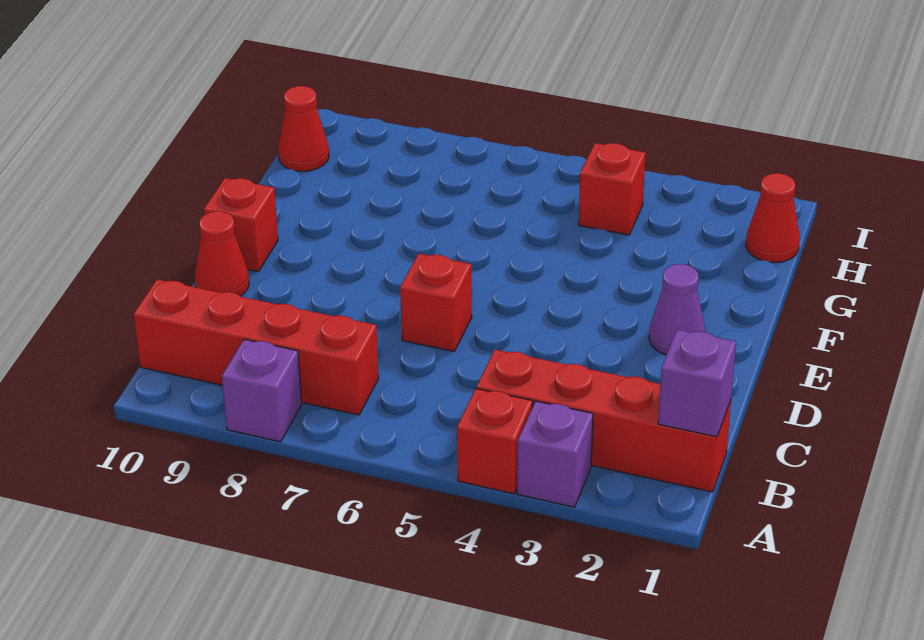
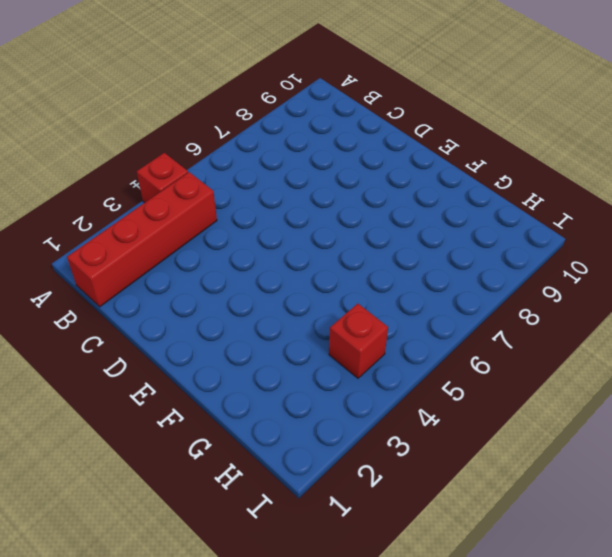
none -> purple 1x1 brick [517,401,593,507]
none -> purple 1x1 brick [222,339,302,442]
none -> red 1x4 brick [134,279,379,415]

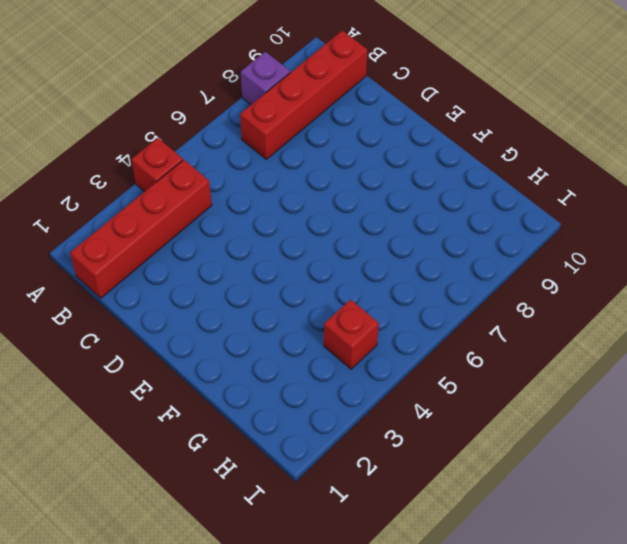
none -> purple 1x1 brick [517,401,593,507]
none -> red 1x1 brick [400,254,472,351]
none -> red 1x1 cone [195,211,249,296]

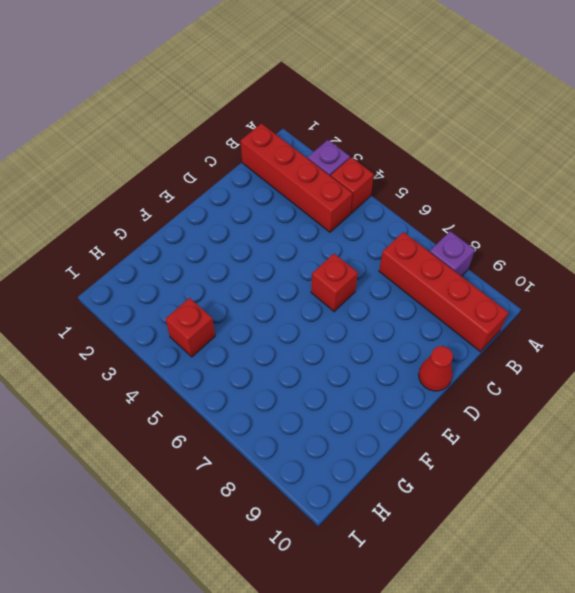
none -> purple 1x1 cone [649,264,705,355]
none -> red 1x1 brick [204,178,278,272]
none -> red 1x1 cone [746,173,800,262]

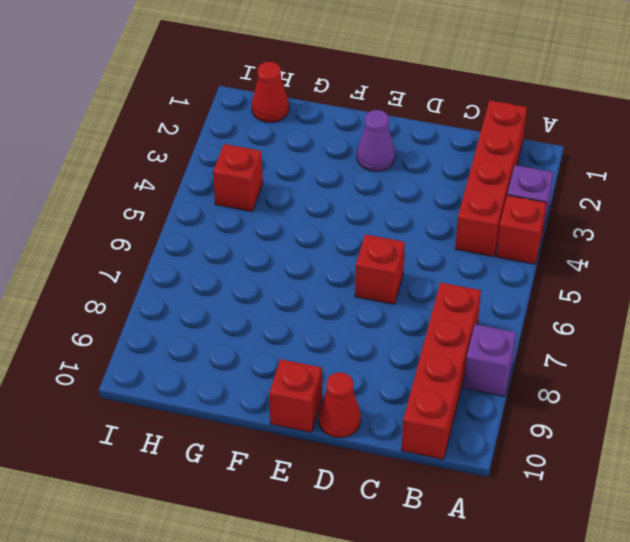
none -> red 1x1 cone [278,86,329,171]
none -> purple 1x1 brick [658,330,736,437]

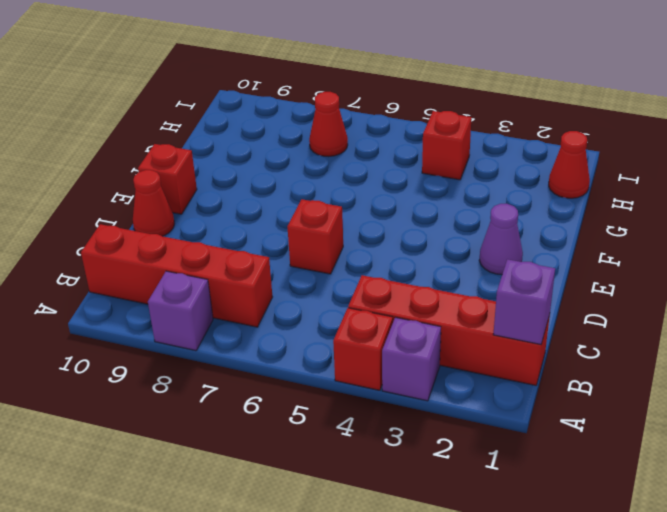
red 1x1 cone [309,92,348,157] -> red 1x1 cone moved to [278,86,329,171]

